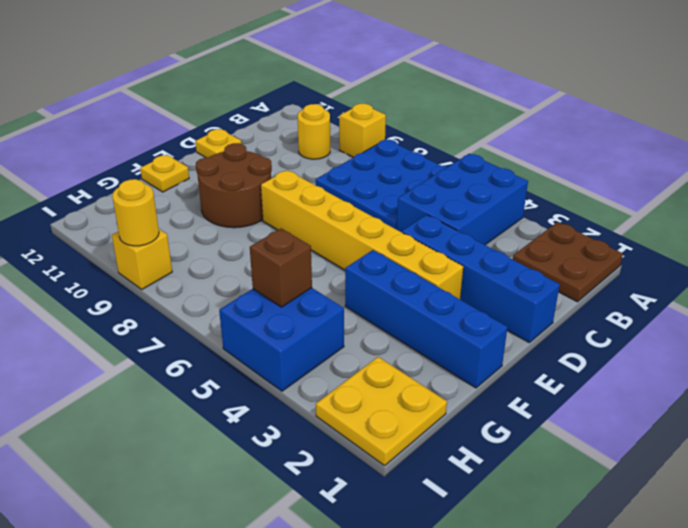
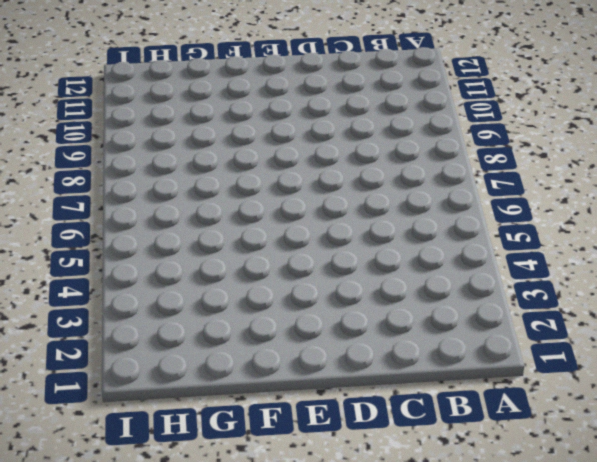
none -> brown 2x2 plate [513,222,623,302]
none -> blue 2x3 brick [397,154,528,245]
none -> blue 3x3 plate [316,139,447,229]

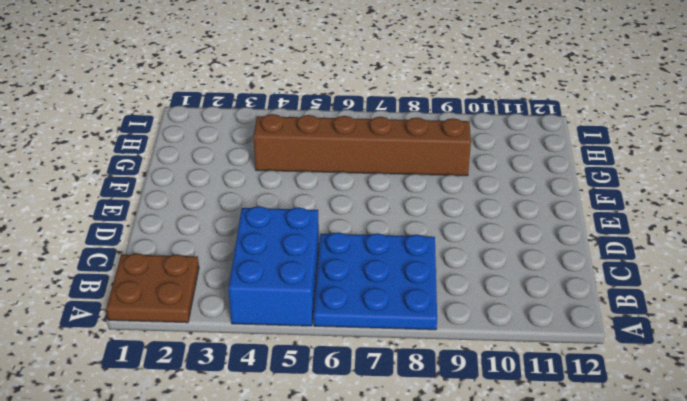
brown 1x6 brick [253,114,471,176] -> none
none -> yellow 1x1 brick [339,104,386,158]
none -> yellow 1x1 round brick [298,104,330,159]
none -> blue 1x4 brick [402,215,560,342]

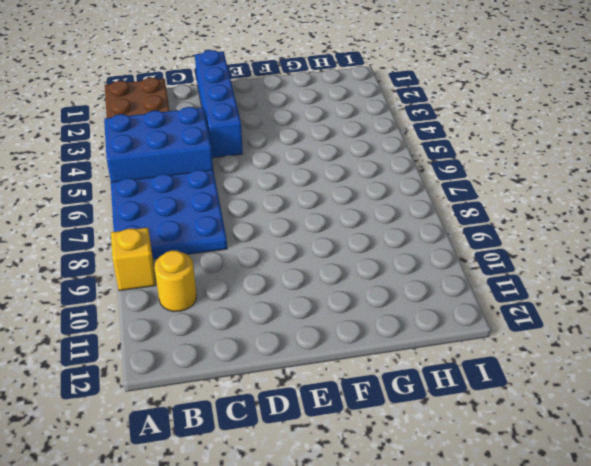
none -> yellow 1x1 plate [195,129,241,158]
none -> yellow 1x6 brick [261,170,463,299]
none -> brown 2x2 round brick [196,143,272,228]

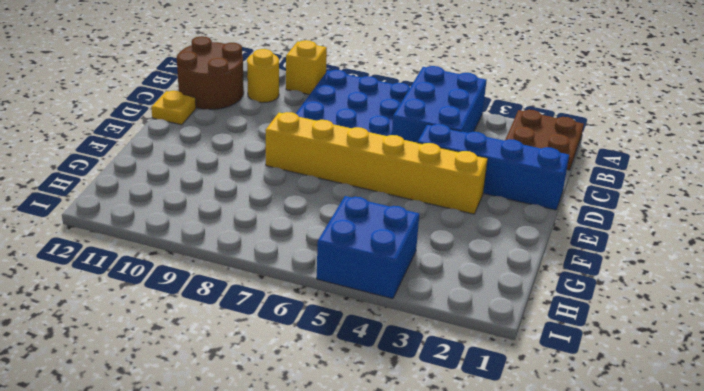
brown 2x2 round brick [177,36,244,109] -> brown 2x2 round brick moved to [196,143,272,228]
none -> blue 1x4 brick [345,250,508,388]
none -> yellow 1x1 plate [140,155,189,192]
none -> yellow 2x2 plate [316,357,447,466]

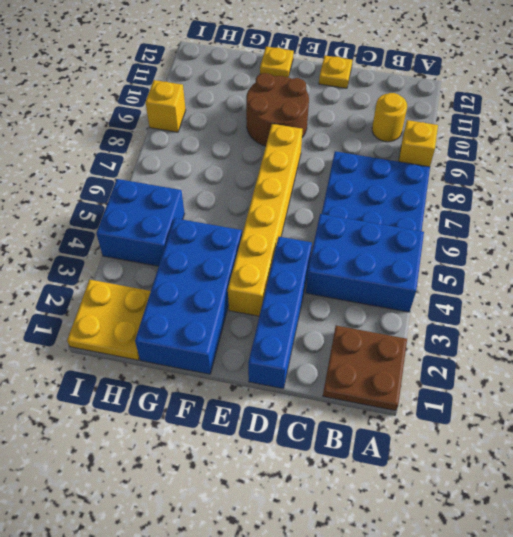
blue 2x4 brick [135,218,242,374] -> blue 1x4 brick [345,250,508,388]
none -> brown 1x1 brick [250,228,312,307]
none -> yellow 1x1 round brick [112,179,159,246]

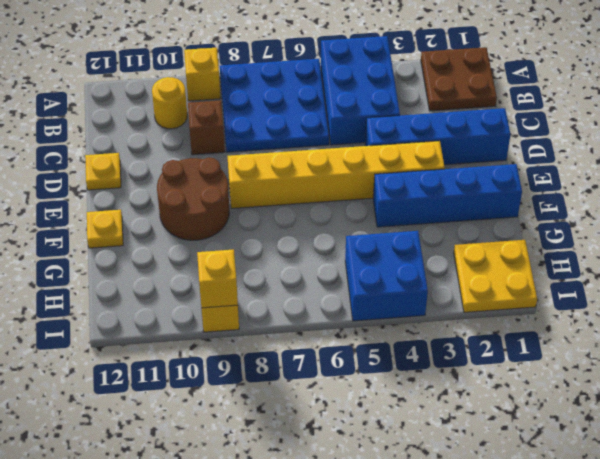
brown 1x1 brick [188,100,225,155] -> brown 1x1 brick moved to [250,228,312,307]
yellow 1x1 brick [197,249,238,308] -> yellow 1x1 round brick [112,179,159,246]

